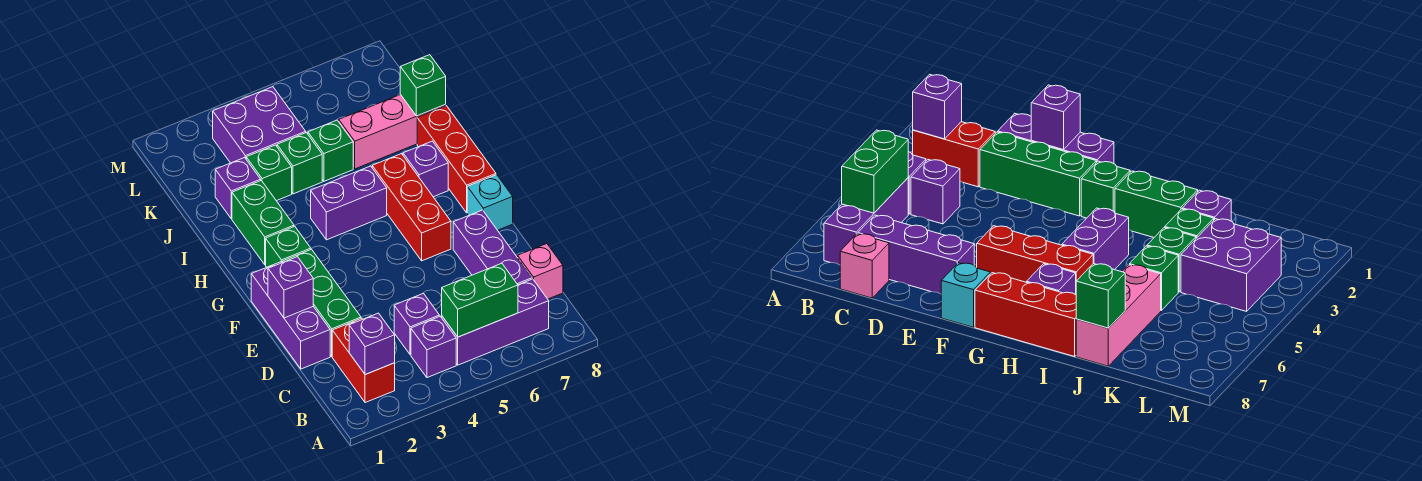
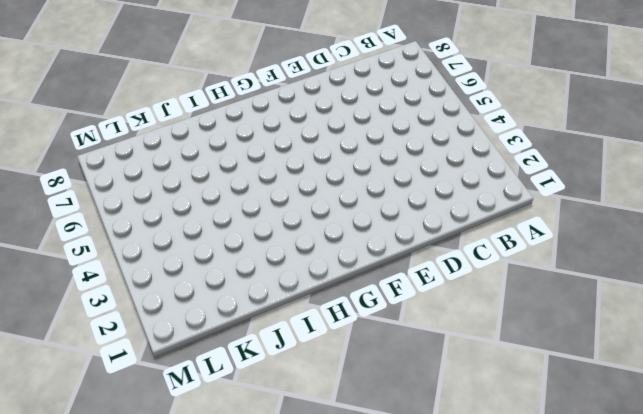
none -> red 1x2 brick [332,318,395,403]
none -> purple 1x1 brick [411,316,456,378]
none -> purple 1x3 brick [442,279,549,365]

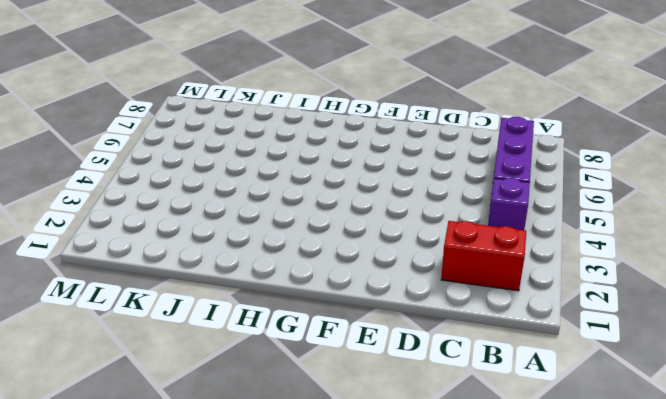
none -> purple 1x1 brick [394,293,439,355]
none -> purple 1x3 brick [453,210,532,285]
none -> pink 1x1 brick [518,244,563,299]

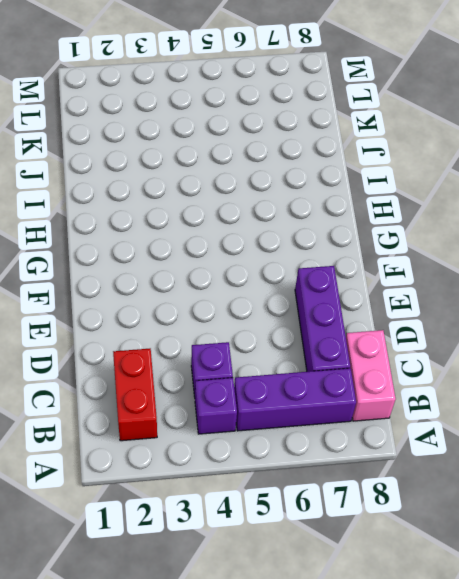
pink 1x2 brick [346,330,396,421] -> pink 1x1 brick [518,244,563,299]
none -> purple 1x3 brick [251,262,330,369]
none -> green 1x3 brick [282,249,361,356]
none -> red 1x3 brick [372,154,451,261]

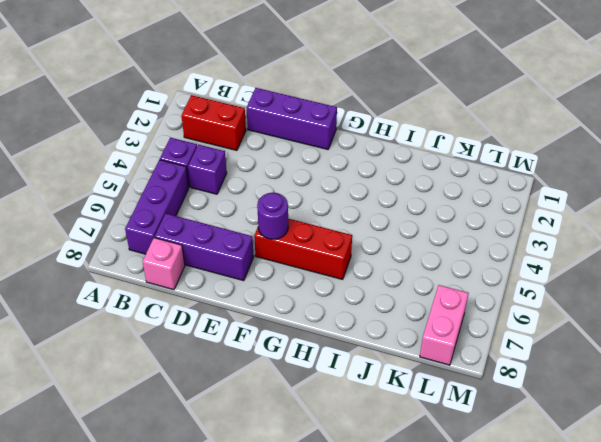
purple 1x1 round brick [257,193,288,239] -> none
pink 1x2 brick [420,285,469,365] -> none
none -> green 1x3 brick [282,249,361,356]
none -> cyan 1x1 brick [467,175,513,230]
none -> green 1x1 brick [266,226,311,267]

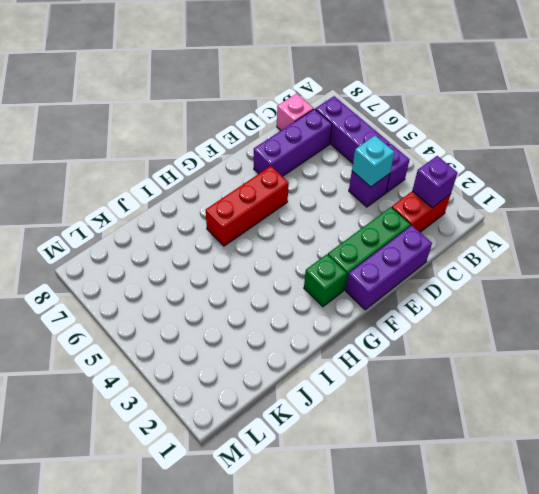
cyan 1x1 brick [352,136,394,187] -> cyan 1x1 brick moved to [467,175,513,230]
none -> red 1x3 brick [417,106,496,213]
none -> green 1x2 brick [232,181,294,265]
none -> purple 1x2 brick [311,166,387,240]

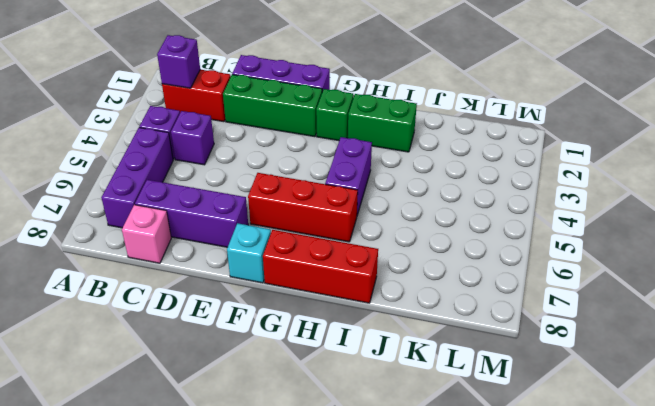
none -> purple 1x1 brick [403,141,448,197]
none -> purple 1x1 brick [215,158,261,219]
none -> green 1x1 brick [246,145,292,201]

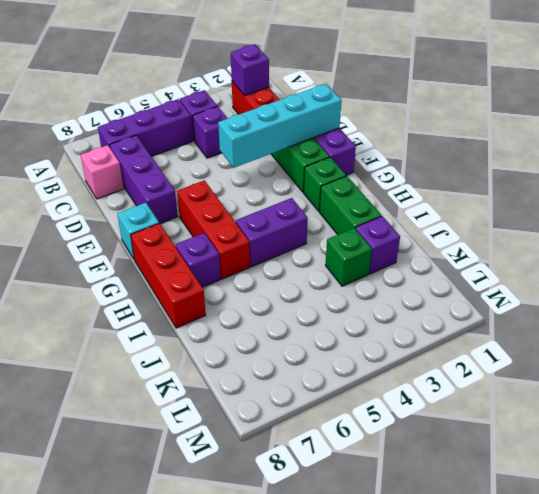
cyan 1x4 brick [218,84,341,168] -> purple 1x1 brick [268,257,313,318]
none -> green 1x1 brick [277,133,322,194]
none -> green 1x1 brick [308,120,353,181]
none -> pink 1x3 brick [339,95,446,169]

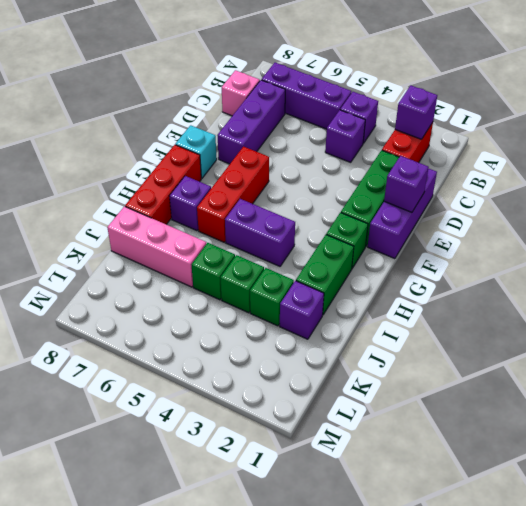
none -> purple 2x2 brick [213,87,306,163]
none -> green 1x2 brick [442,263,518,337]
none -> green 1x1 brick [400,55,446,116]

